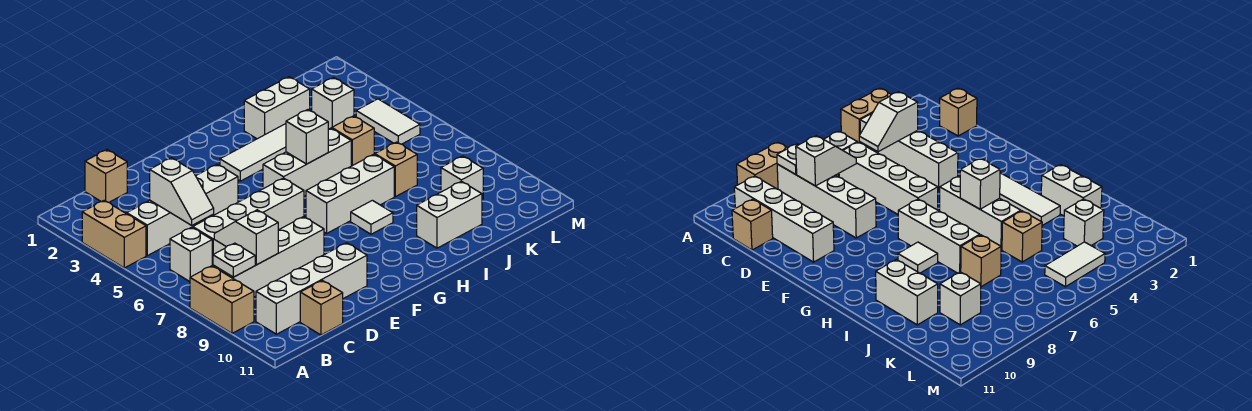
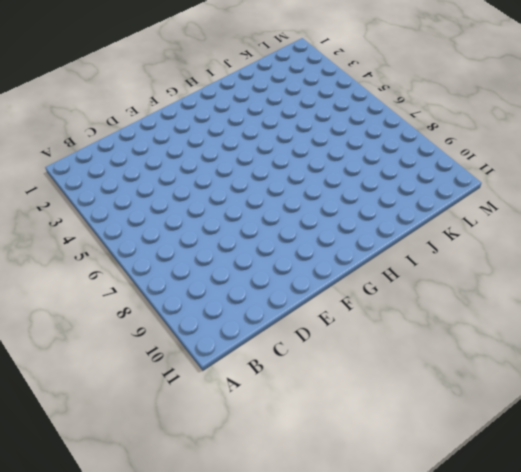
none -> tan 1x2 brick [82,200,146,268]
none -> tan 1x2 brick [190,266,254,333]
none -> white 1x4 brick [127,164,238,256]

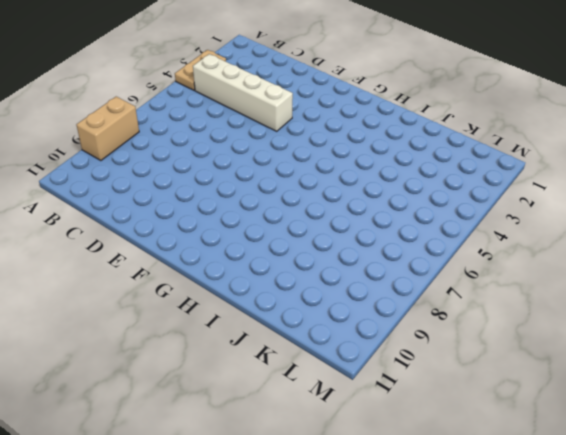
tan 1x2 plate [175,50,226,90] -> tan 1x2 brick [82,200,146,268]
none -> white 1x1 brick [170,227,212,282]
none -> white 1x4 brick [213,217,324,297]
none -> white 1x4 brick [256,243,367,334]

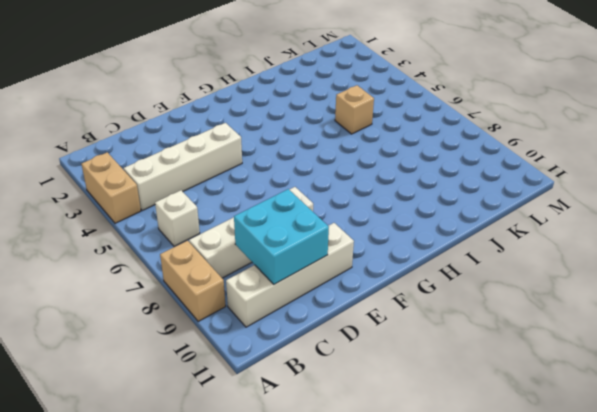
cyan 2x2 brick [234,189,329,284] -> none
none -> tan 1x1 brick [85,150,127,202]
none -> white 1x4 brick [193,178,304,266]
none -> tan 1x1 brick [300,280,343,335]

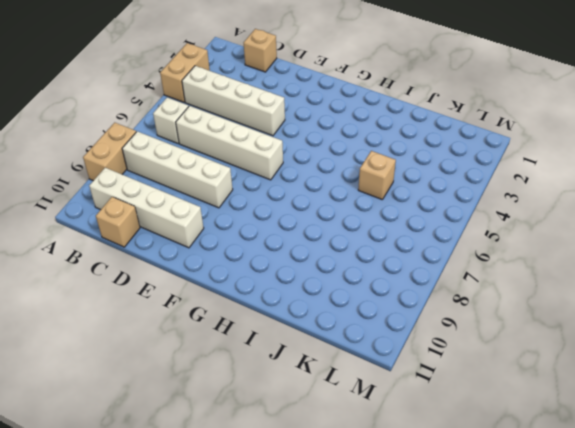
none -> white 1x3 tile [220,124,286,181]
none -> white 1x3 brick [263,128,351,196]
none -> white 1x3 brick [306,154,394,233]

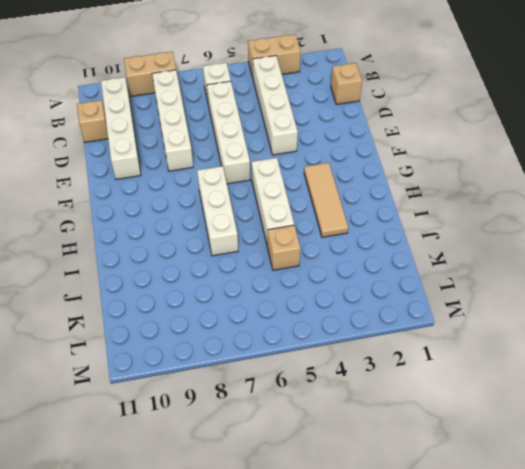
tan 1x3 tile [304,163,348,237] -> white 1x3 tile [220,124,286,181]
none -> white 1x1 tile [351,200,393,234]
none -> white 1x2 brick [244,77,310,139]
none -> white 1x2 brick [417,181,482,248]

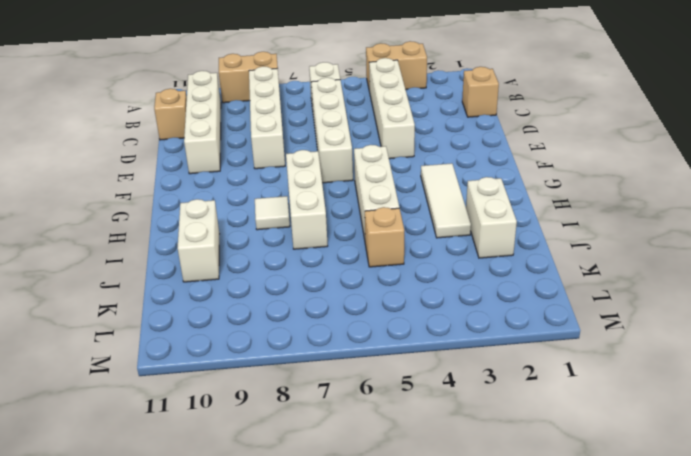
none -> tan 1x1 brick [375,142,417,197]
none -> white 1x1 brick [312,77,354,129]
none -> white 1x1 brick [441,156,483,199]

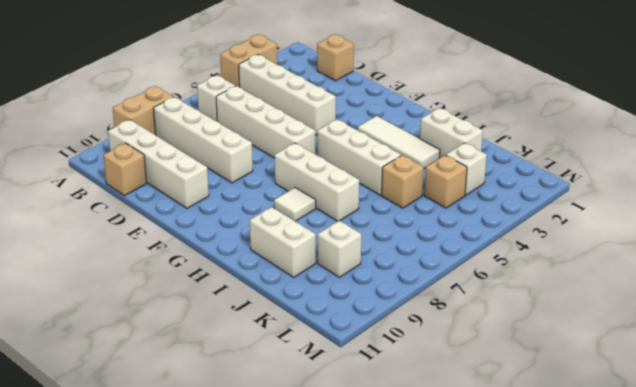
tan 1x1 brick [424,155,467,208] -> tan 1x1 brick moved to [375,142,417,197]
none -> white 1x2 tile [356,99,420,144]
none -> white 1x1 plate [213,243,255,277]
none -> white 1x2 slope [150,158,214,225]

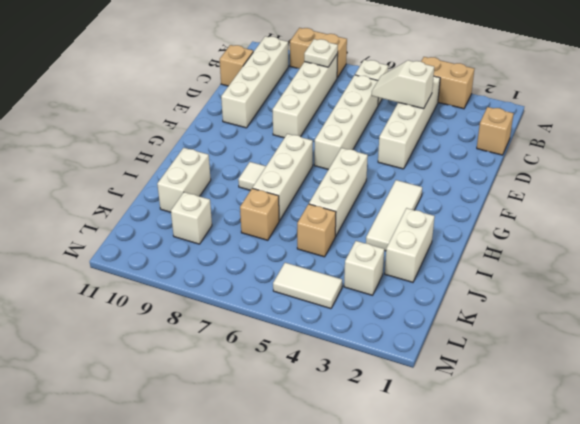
none -> white 1x2 slope [214,210,278,265]
none -> white 1x1 brick [286,110,328,164]

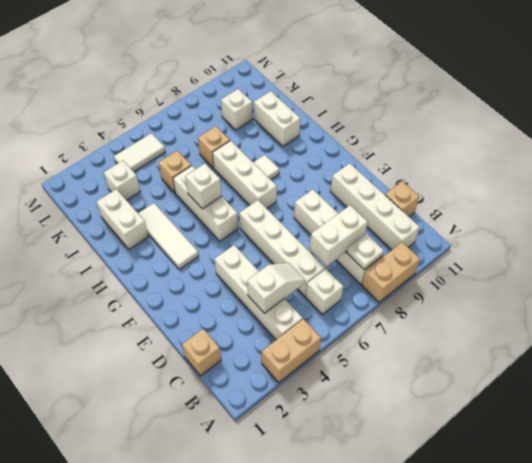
white 1x2 brick [309,205,368,266] -> white 1x2 slope [214,210,278,265]

